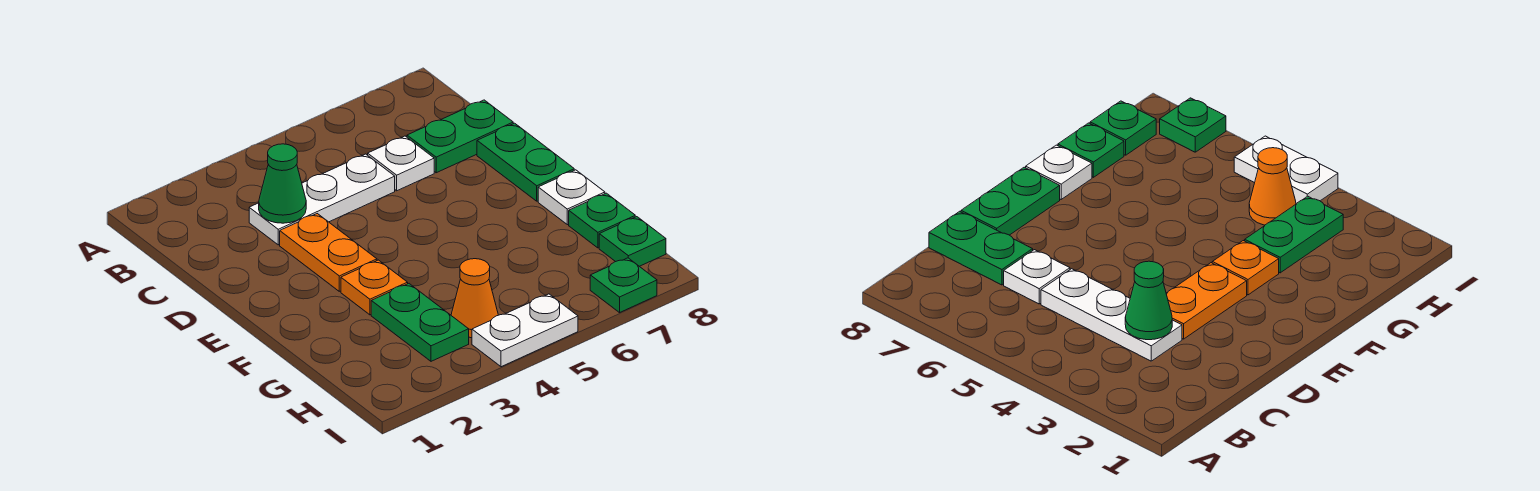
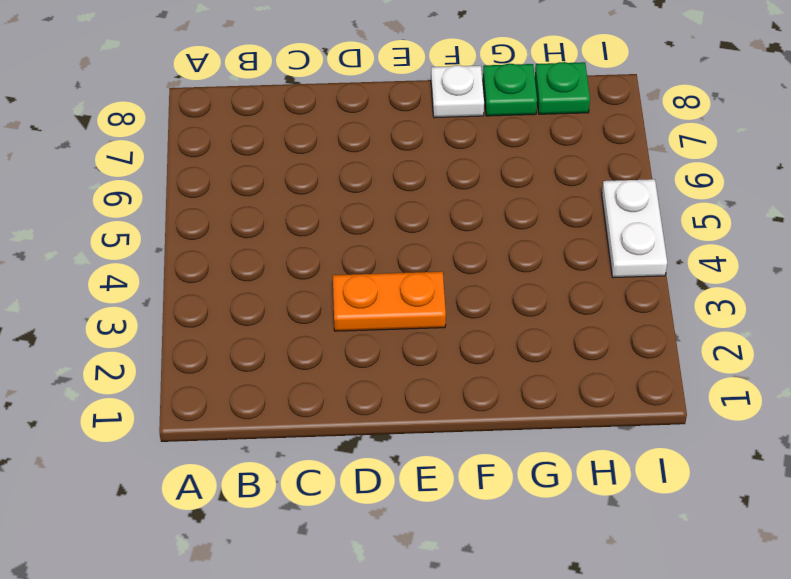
none -> white 1x3 plate [249,154,395,245]
none -> white 1x1 plate [368,136,434,191]
none -> green 1x2 plate [407,100,513,173]

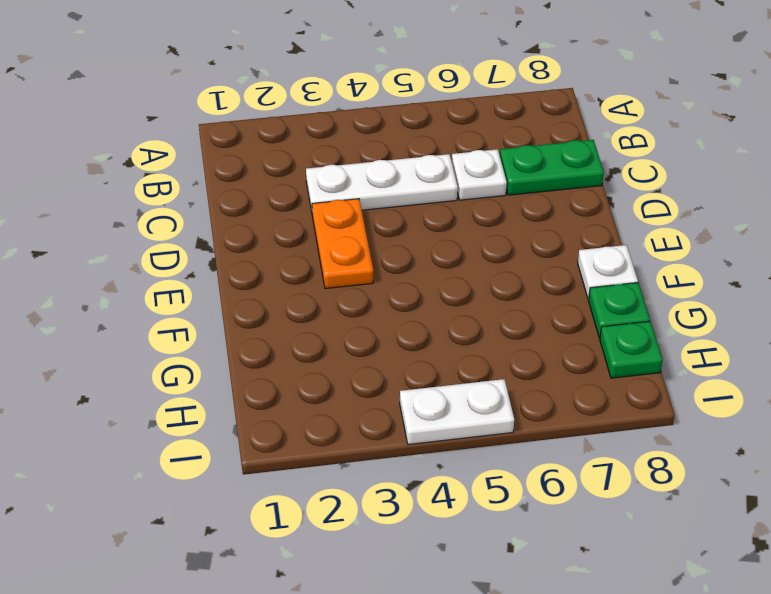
none -> green 1x2 plate [477,123,574,201]
none -> orange 1x1 plate [341,260,408,315]
none -> green 1x2 plate [371,284,469,361]

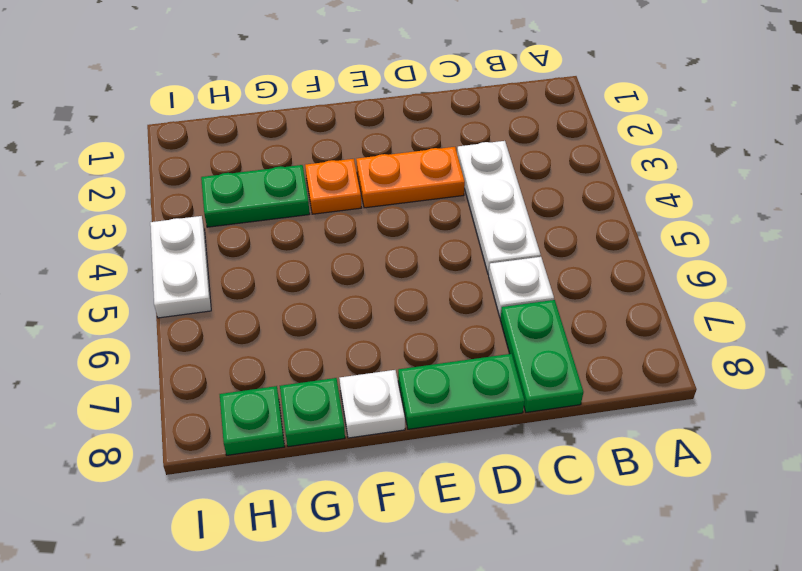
none -> orange 1x1 cone [451,259,498,338]
none -> green 1x1 plate [590,258,657,313]
none -> green 1x1 cone [259,144,306,223]

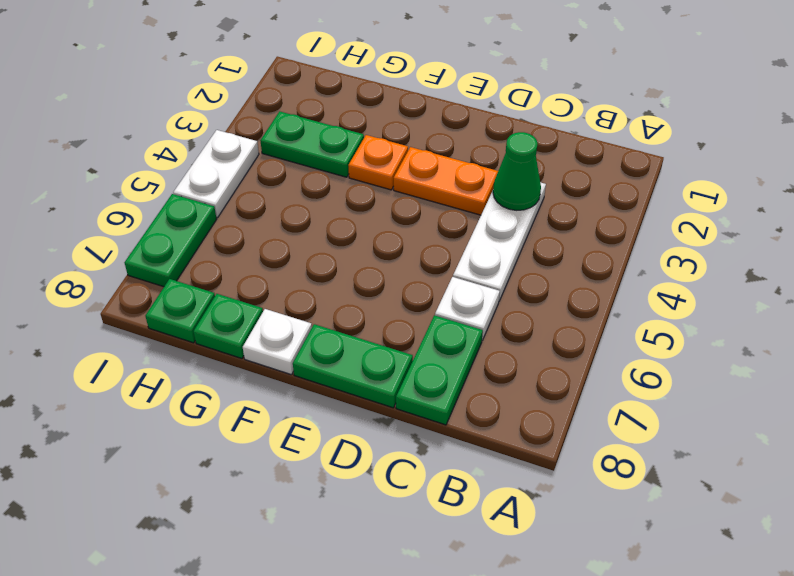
green 1x2 plate [125,194,217,287] -> green 1x1 plate [590,258,657,313]
none -> orange 1x1 cone [451,259,498,338]

